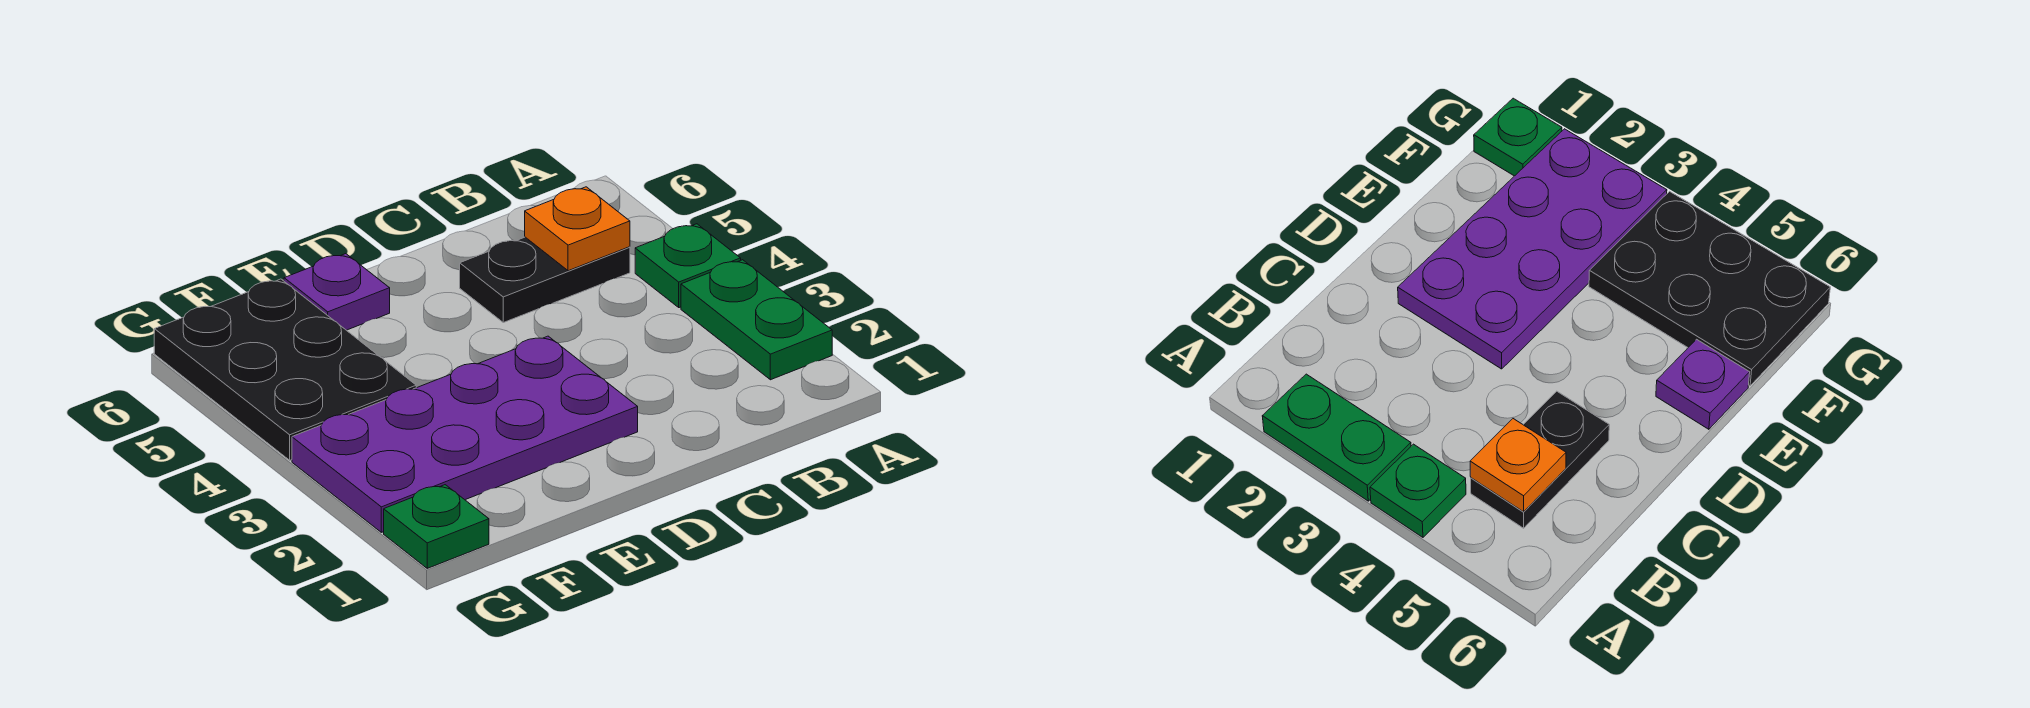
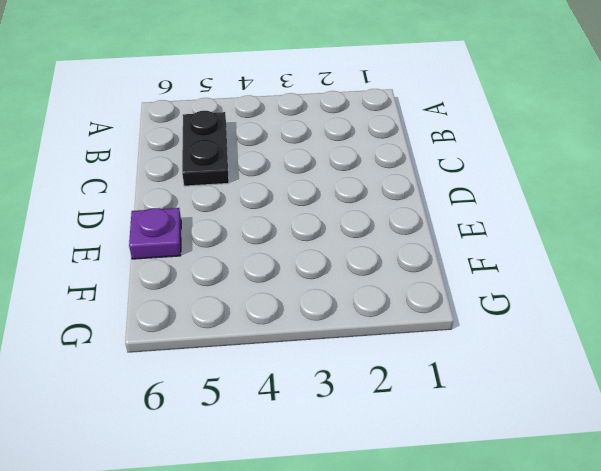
none -> green 1x2 plate [681,260,832,380]
none -> green 1x1 plate [635,224,741,308]

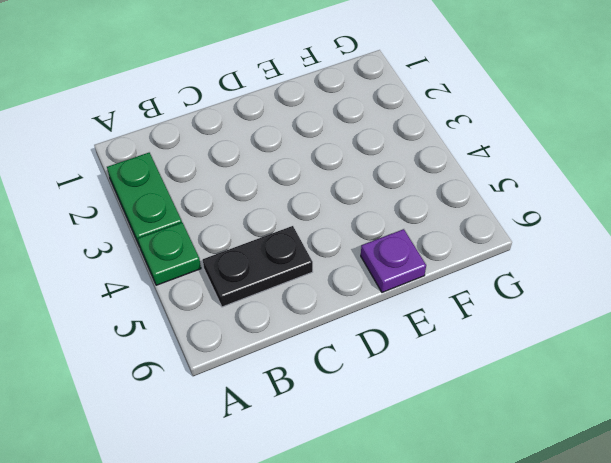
none -> purple 2x4 plate [292,336,638,532]
none -> black 2x3 plate [154,279,416,460]

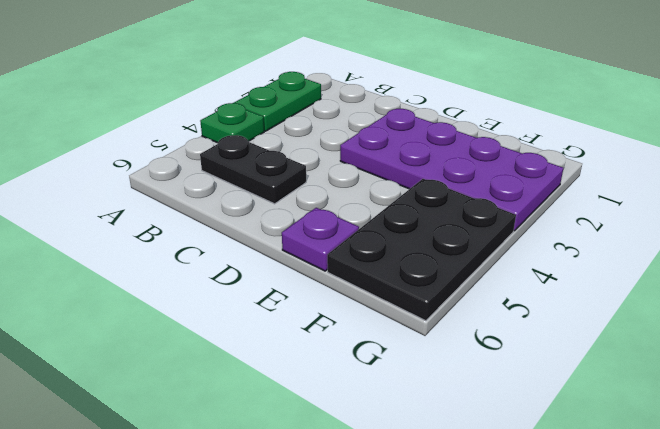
none -> green 1x1 plate [384,485,489,568]
none -> orange 1x1 plate [525,187,630,271]

